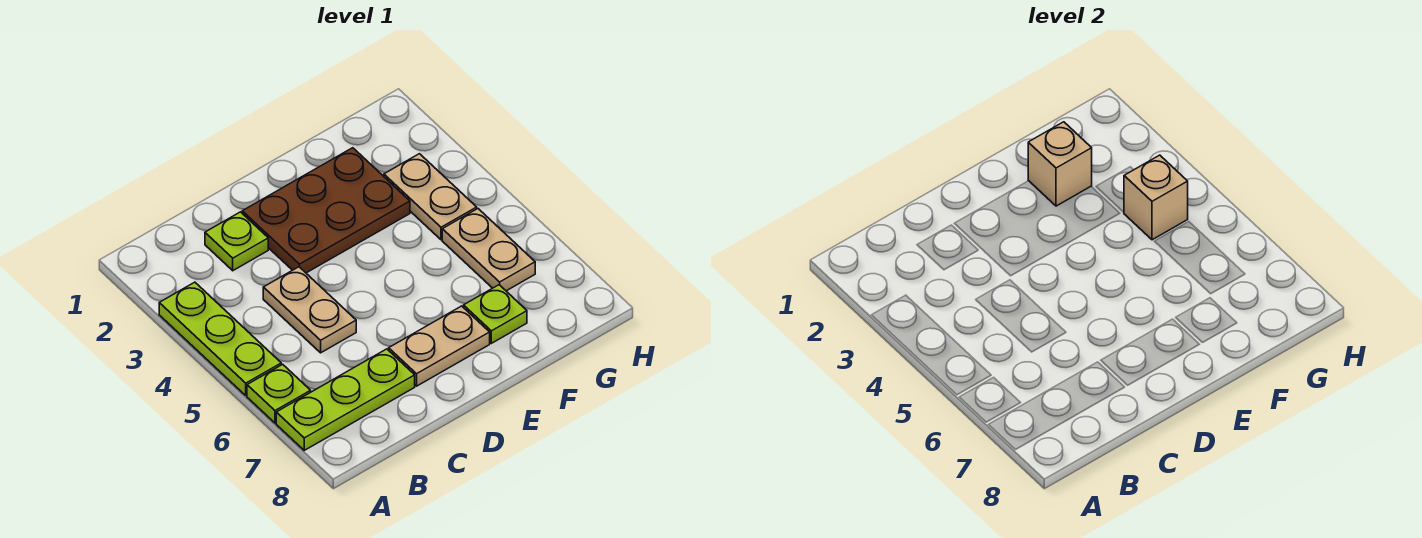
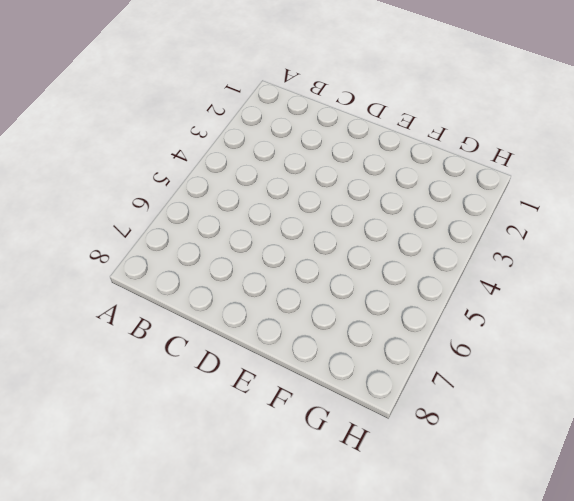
none -> lime 1x3 plate [159,282,281,395]
none -> lime 1x1 plate [247,364,311,423]
none -> lime 1x3 plate [276,349,415,450]

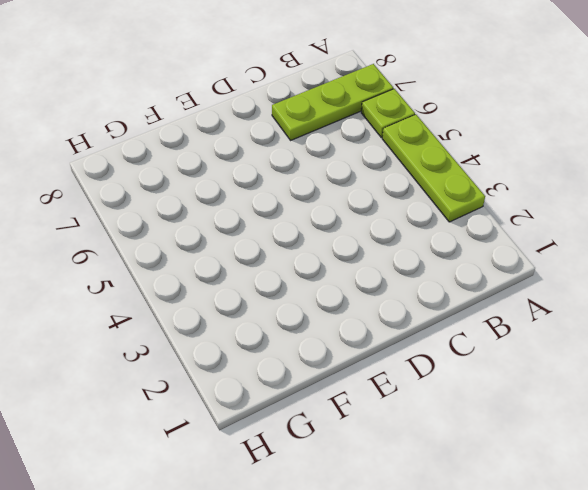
none -> lime 1x1 plate [205,212,268,271]
none -> tan 1x2 plate [263,267,356,353]
none -> brown 2x3 plate [242,148,410,273]

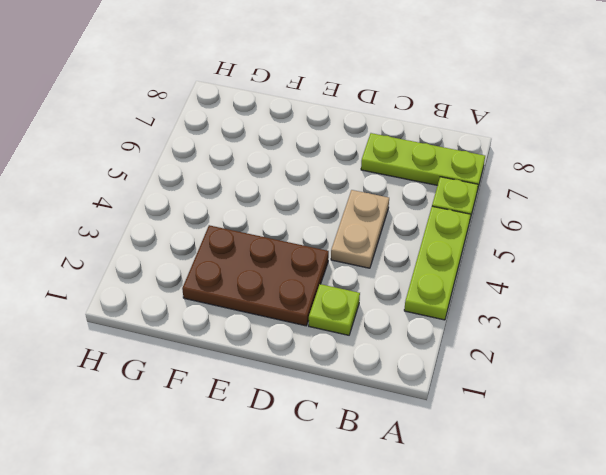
none -> tan 1x2 plate [389,306,490,386]
none -> lime 1x1 plate [464,285,527,343]
none -> tan 1x2 plate [384,154,477,240]

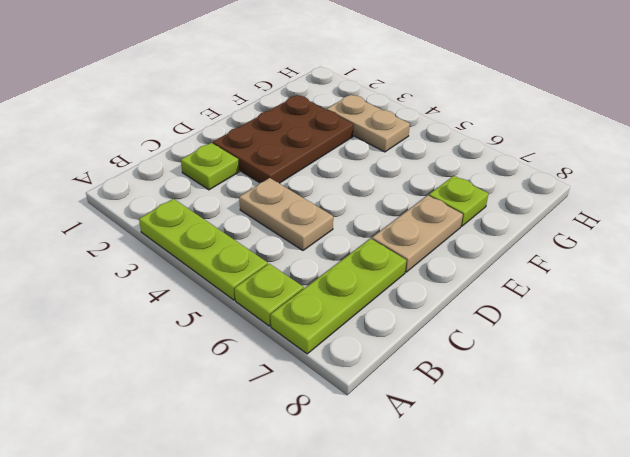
none -> tan 1x2 plate [442,209,535,291]
none -> tan 1x1 brick [1028,122,1092,206]
none -> tan 1x1 brick [1124,155,1188,240]

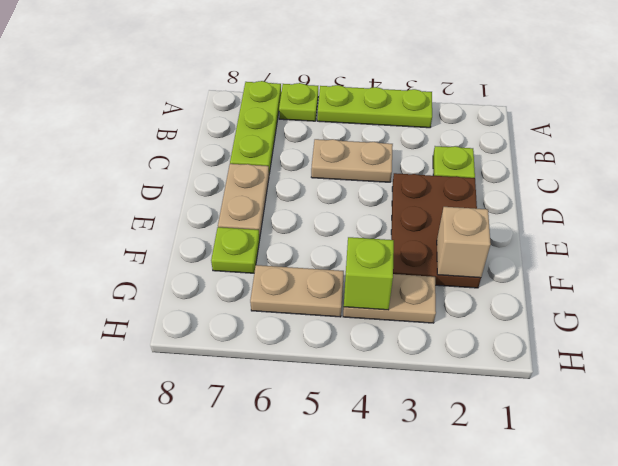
lime 1x1 brick [344,237,394,310] -> tan 1x1 brick [1124,155,1188,240]

